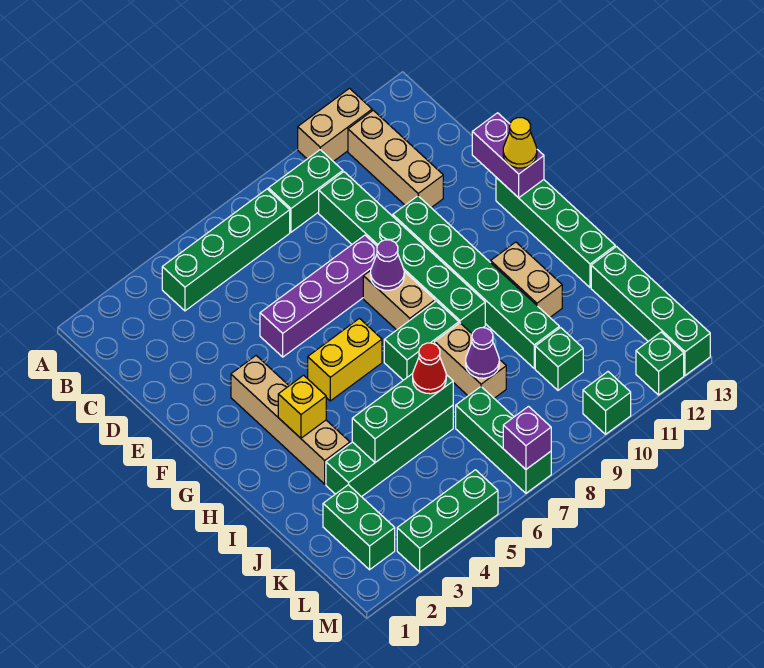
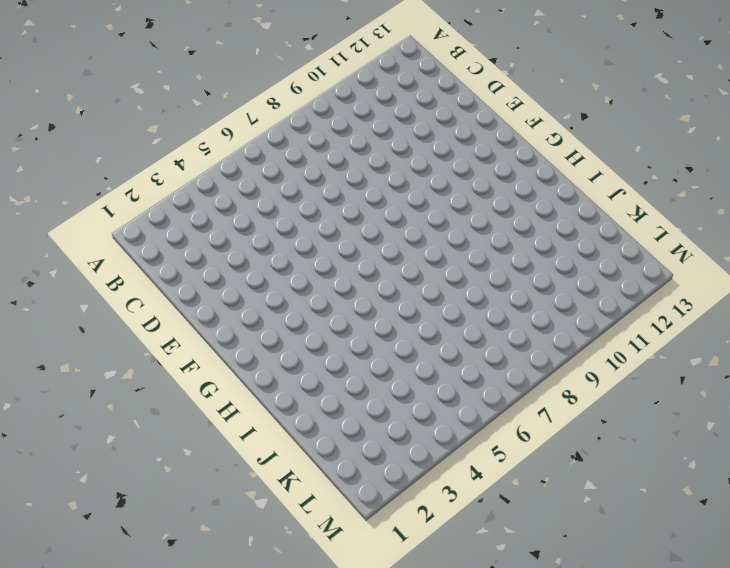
none -> tan 1x2 brick [298,88,372,161]
none -> green 1x4 brick [162,189,290,311]
none -> green 1x2 brick [268,150,343,232]
none -> tan 1x3 brick [348,110,443,208]

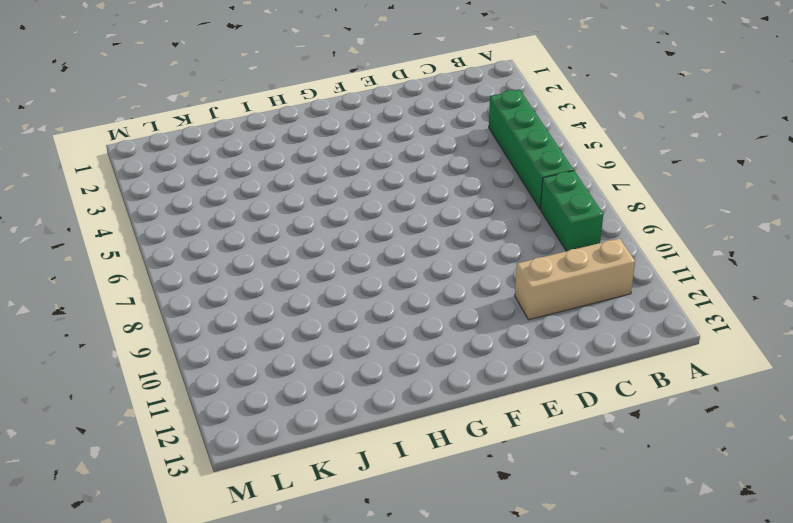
none -> tan 1x2 brick [298,88,372,161]
none -> green 1x6 brick [319,172,485,333]
none -> purple 1x4 brick [260,235,377,357]
none -> green 1x6 brick [393,196,559,368]

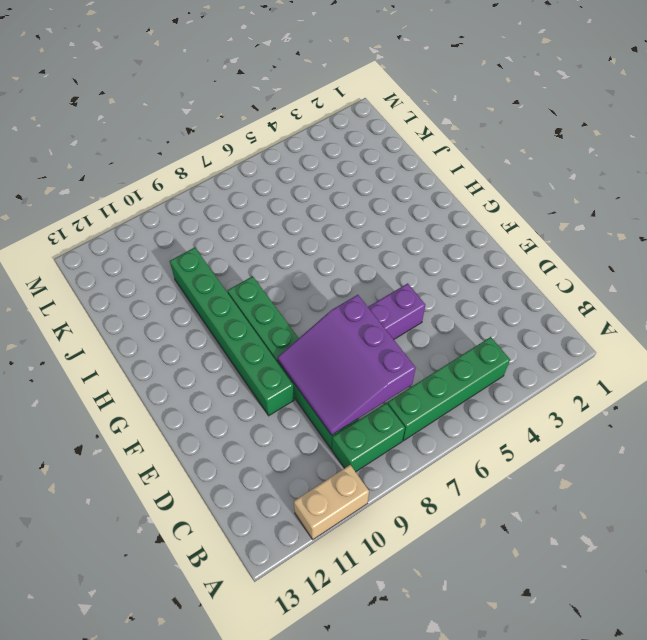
purple 3x3 slope [277,295,416,435] -> none
none -> tan 1x3 brick [348,110,443,208]
none -> tan 1x4 brick [231,356,350,484]
none -> tan 1x2 brick [363,270,435,330]
none -> green 1x4 brick [496,178,615,288]

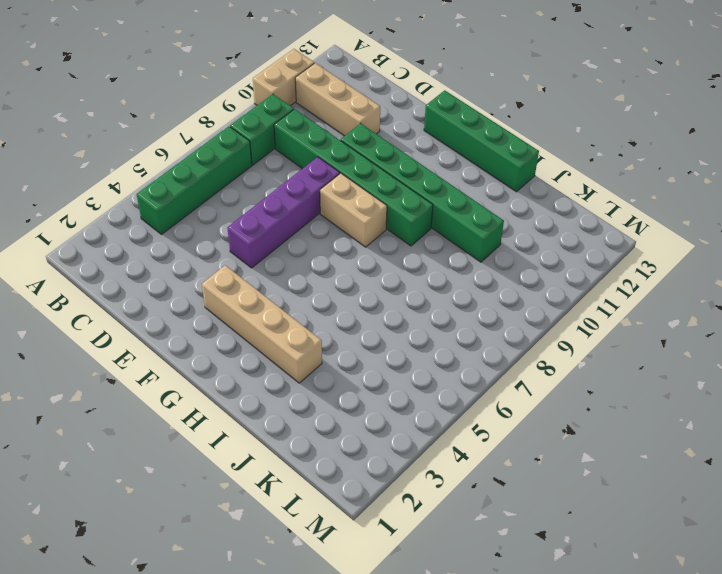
none -> yellow 1x2 brick [308,318,382,401]
none -> green 1x2 brick [384,301,459,380]
none -> tan 1x2 brick [491,242,562,317]
none -> tan 1x2 brick [435,323,506,398]

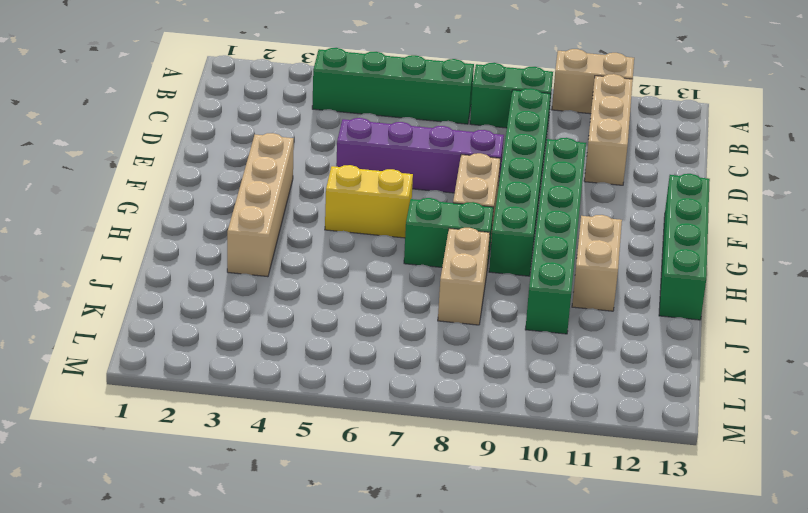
none -> green 1x4 brick [326,405,453,497]
none -> green 1x4 brick [591,247,710,375]
none -> green 1x2 brick [323,485,395,570]
none -> green 1x3 brick [456,387,551,493]

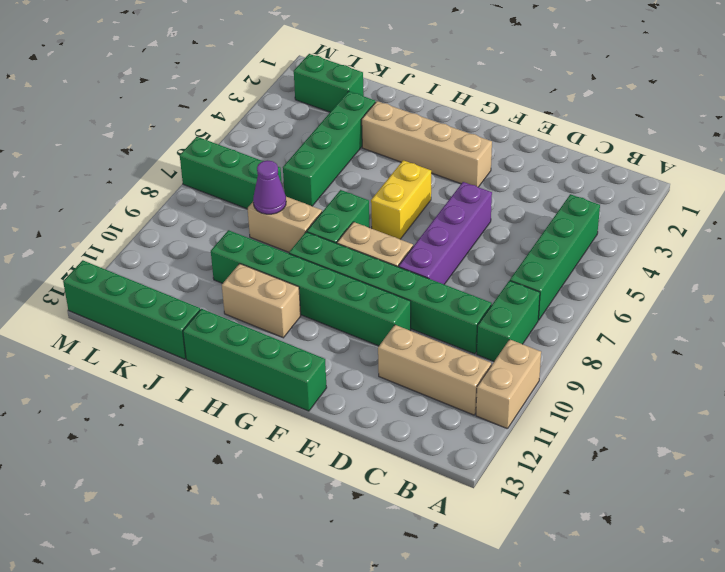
none -> green 1x1 brick [535,328,583,390]
none -> green 1x3 brick [397,470,498,572]
none -> green 1x1 brick [583,372,631,434]
none -> green 1x1 brick [636,332,684,395]

